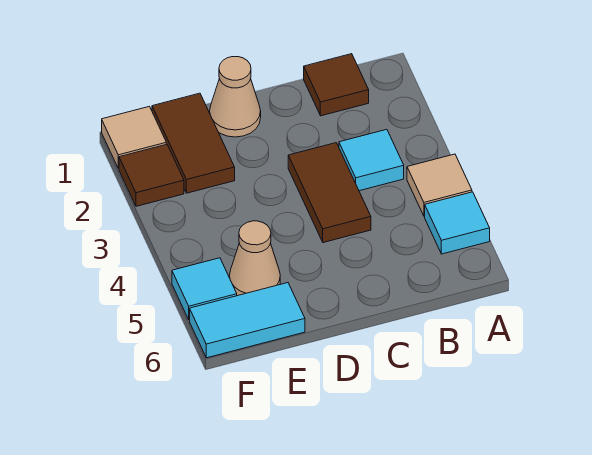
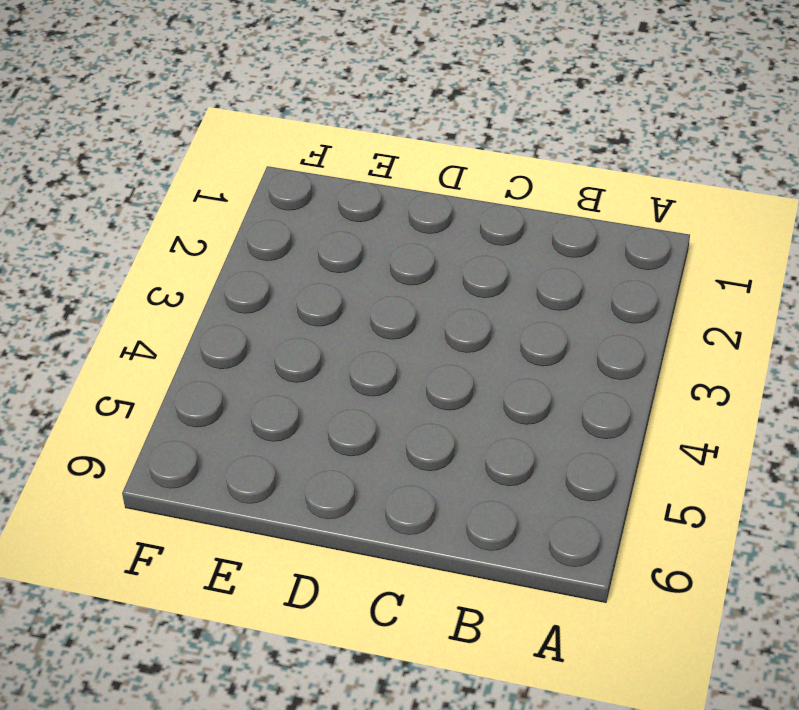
none -> tan 1x1 tile [407,154,472,216]
none -> cyan 1x1 tile [425,192,490,254]
none -> brown 1x1 tile [304,54,369,116]

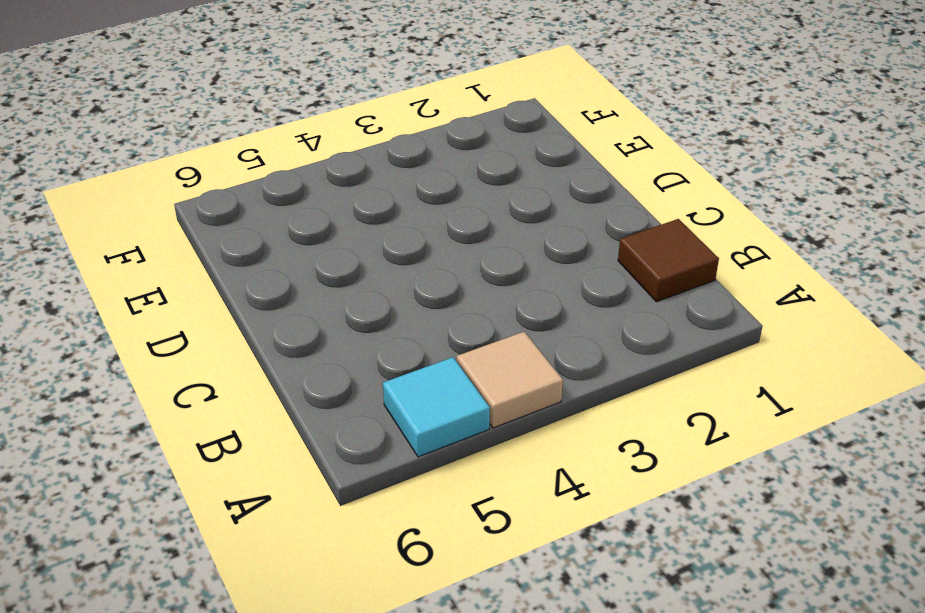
none -> cyan 1x1 tile [339,129,404,191]
none -> brown 1x2 tile [288,143,371,243]
none -> tan 1x1 cone [210,57,261,137]

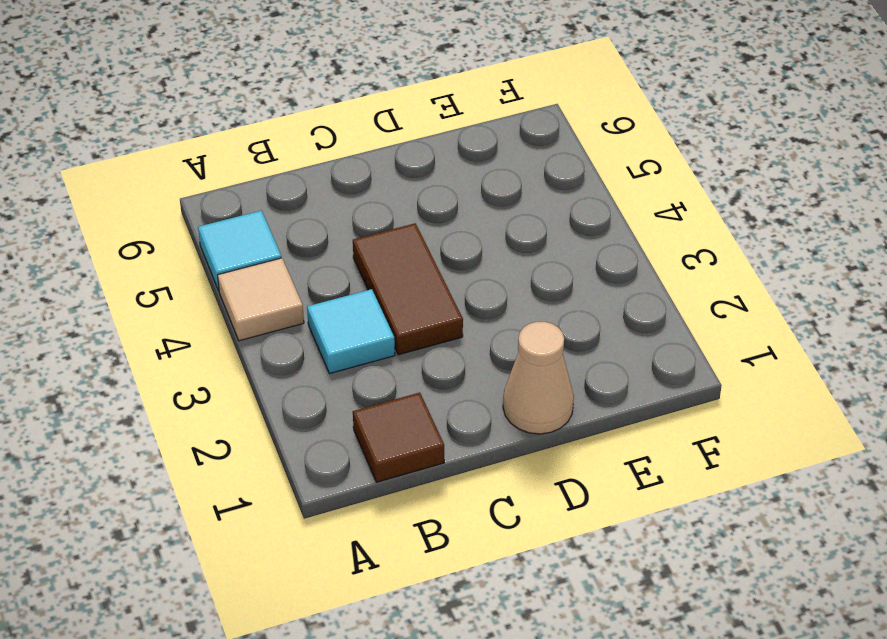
none -> brown 1x2 tile [152,93,235,193]
none -> tan 1x1 cone [229,221,280,296]
none -> cyan 1x2 tile [190,283,305,358]

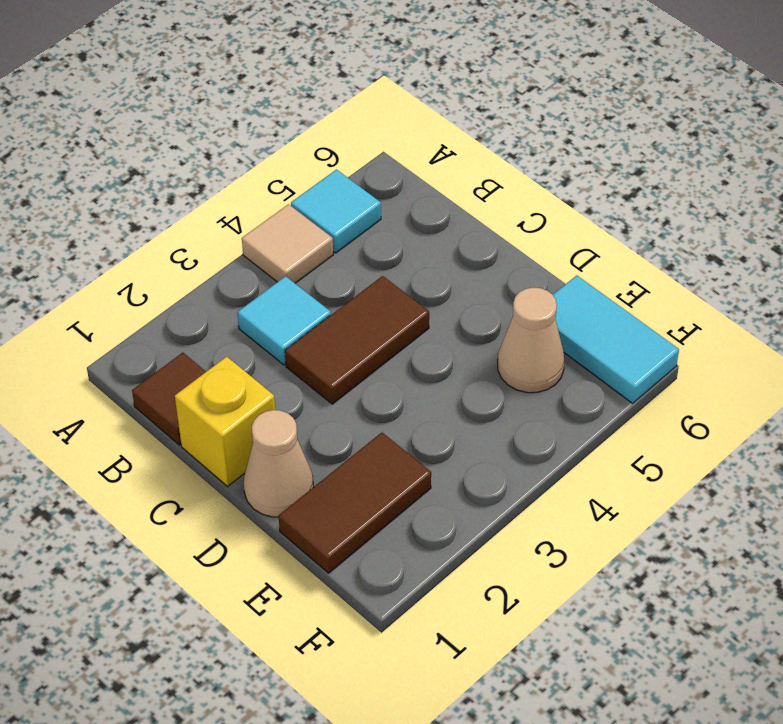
yellow 1x1 brick [175,357,275,486] -> none
none -> tan 1x1 tile [102,106,166,169]
none -> brown 1x1 tile [119,144,184,206]
none -> cyan 1x1 tile [172,258,237,320]

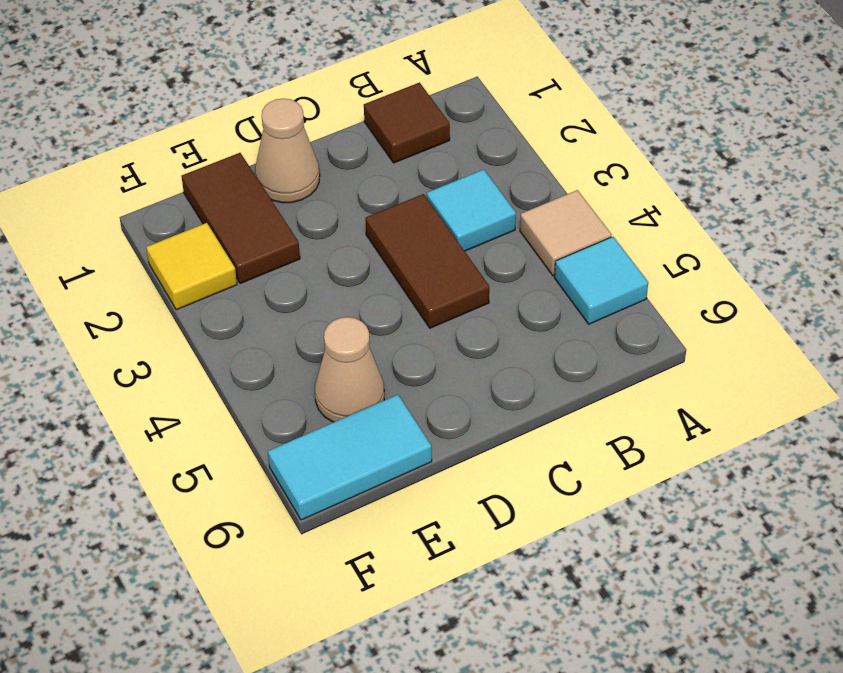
yellow 1x1 tile [146,223,237,310] -> brown 1x1 tile [119,144,184,206]
none -> tan 1x1 tile [102,106,166,169]
none -> cyan 1x1 tile [172,258,237,320]

